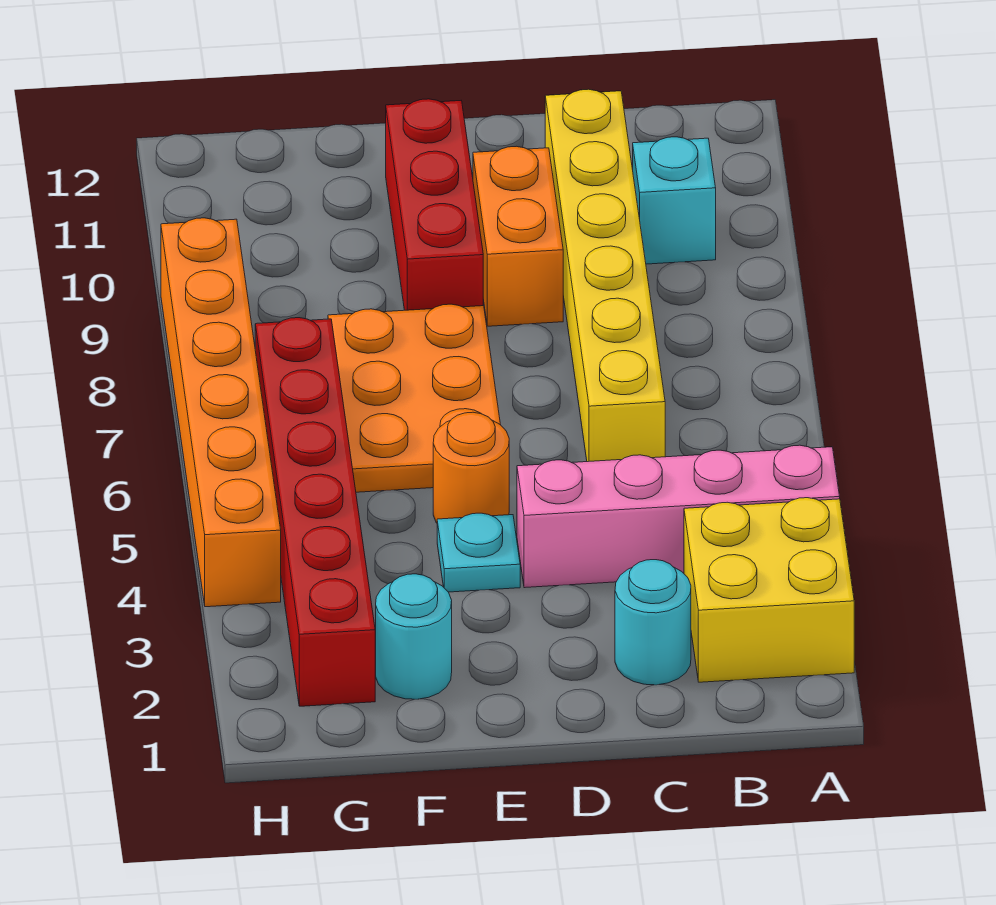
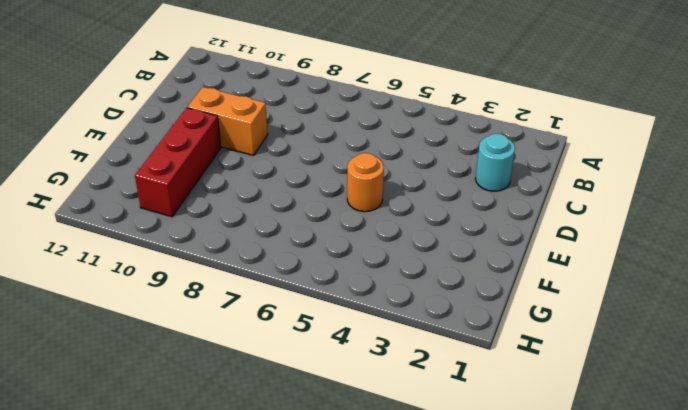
red 1x3 brick [135,108,221,217] -> red 1x3 brick turned to [386,99,483,310]
none -> yellow 2x2 brick [684,498,854,682]
none -> pink 1x4 brick [517,445,840,588]
none -> cyan 1x1 brick [633,137,716,264]

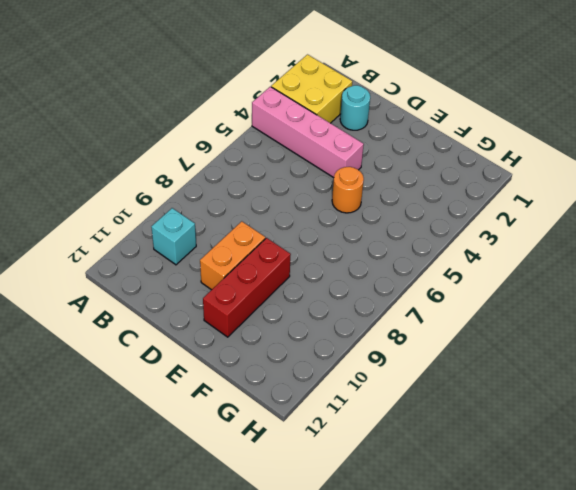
none -> yellow 1x6 brick [545,89,665,462]
none -> cyan 1x1 plate [437,513,520,592]
none -> orange 2x3 plate [328,304,501,492]

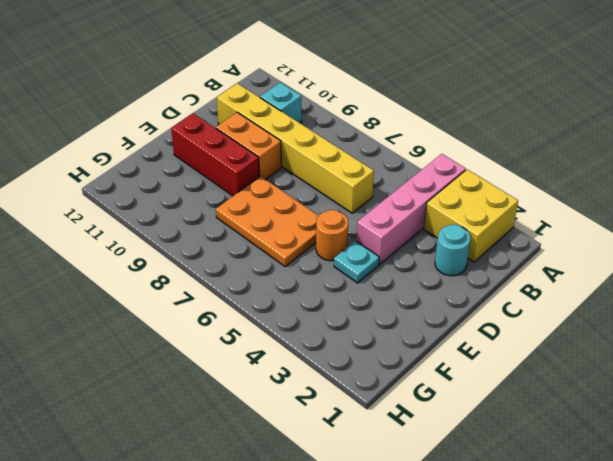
none -> cyan 1x1 round brick [376,574,452,699]
none -> red 1x6 brick [255,318,375,706]
none -> orange 1x6 brick [161,218,281,607]

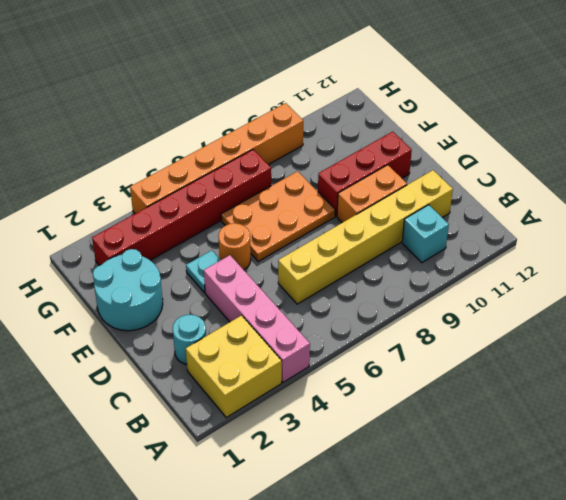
cyan 2x2 round brick [93,249,163,331] -> cyan 1x1 round brick [376,574,452,699]

